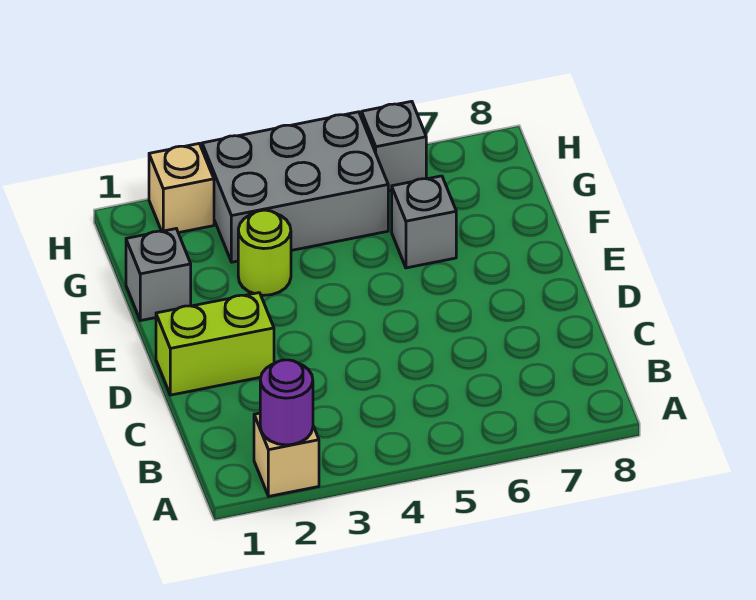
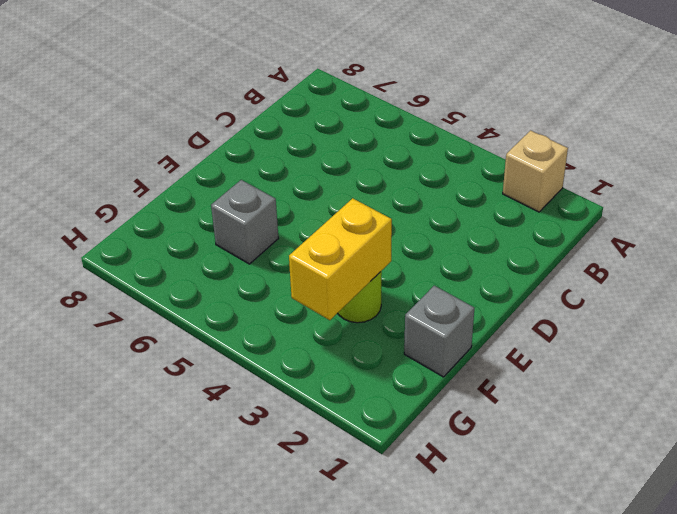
yellow 1x2 brick [289,198,392,320] -> none
none -> lime 1x2 brick [156,293,274,395]
none -> grey 2x3 brick [202,112,388,262]

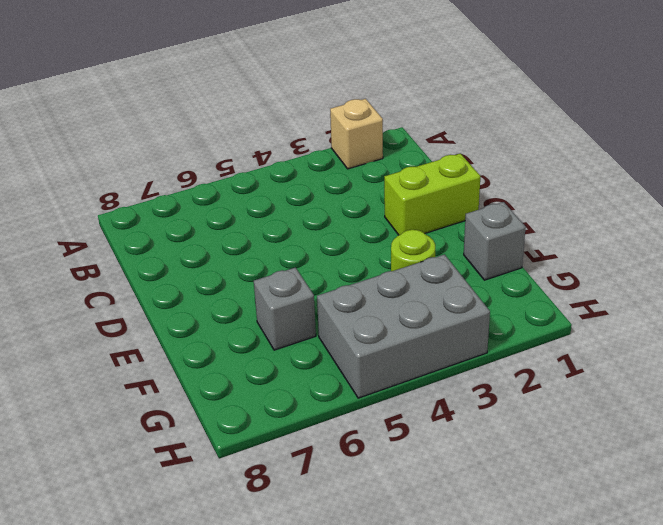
none -> tan 1x1 brick [149,144,214,233]
none -> grey 1x1 brick [362,101,426,191]

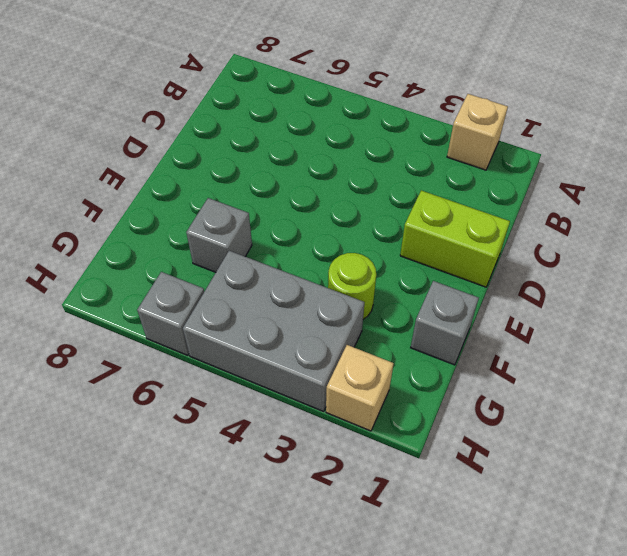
none -> purple 1x1 round brick [260,360,313,445]

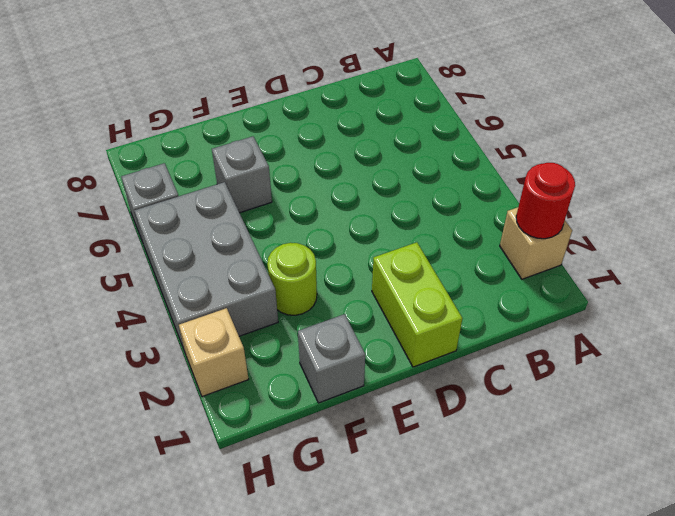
red 1x1 round brick [516,163,575,239] -> purple 1x1 round brick [260,360,313,445]

